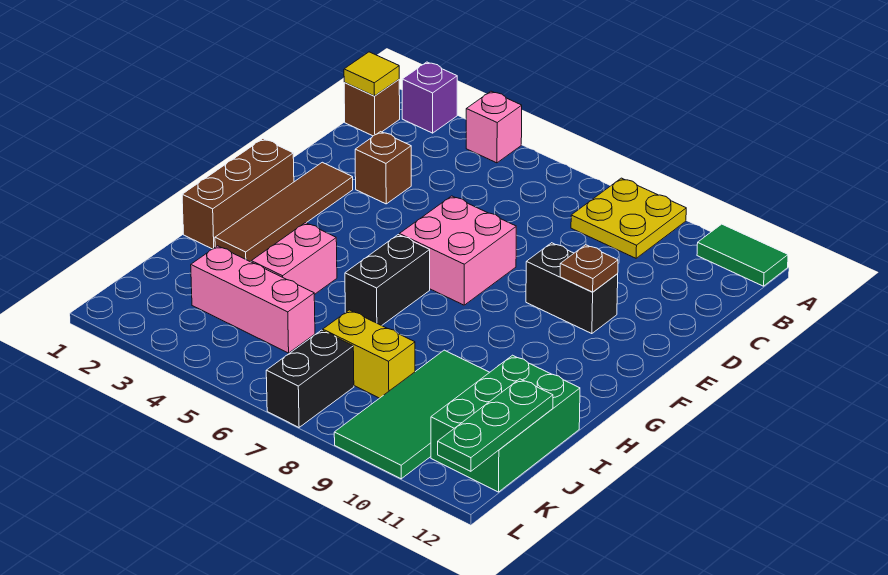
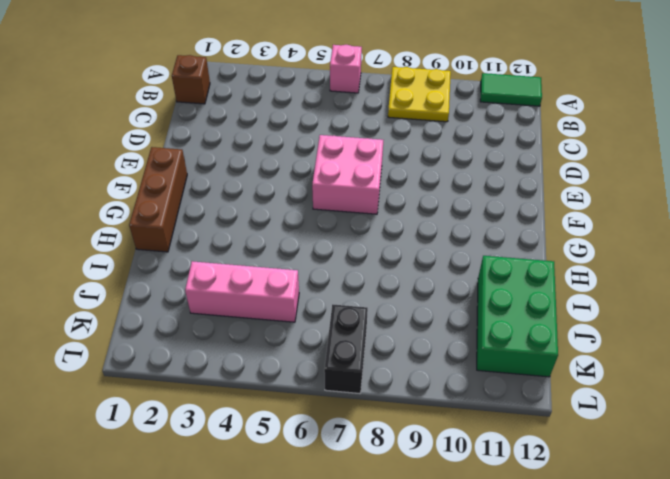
pink 1x1 brick [330,45,362,93] -> pink 1x1 brick moved to [466,91,522,163]
none -> purple 1x1 brick [402,62,457,133]
none -> brown 1x1 brick [355,132,411,204]
none -> brown 1x4 tile [215,162,353,262]

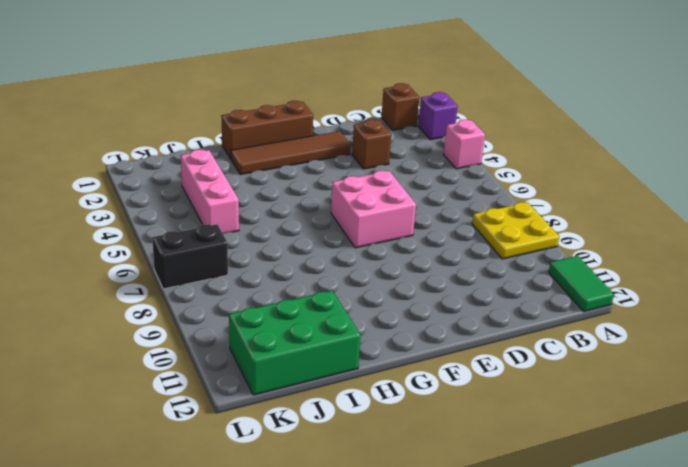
none -> black 1x2 brick [526,243,618,334]
none -> black 1x2 brick [345,235,430,326]
none -> pink 1x2 brick [251,223,337,295]

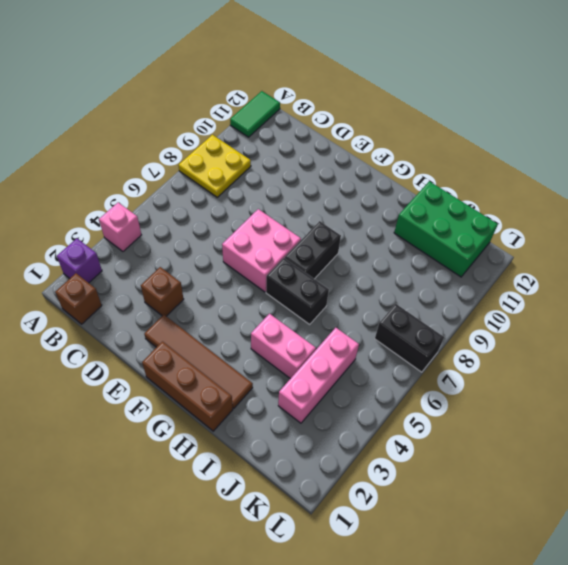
black 1x2 brick [285,221,341,279] -> black 1x2 brick moved to [526,243,618,334]
none -> green 2x4 tile [334,350,490,479]
none -> yellow 1x2 brick [323,310,415,398]
none -> yellow 1x1 tile [344,52,399,96]

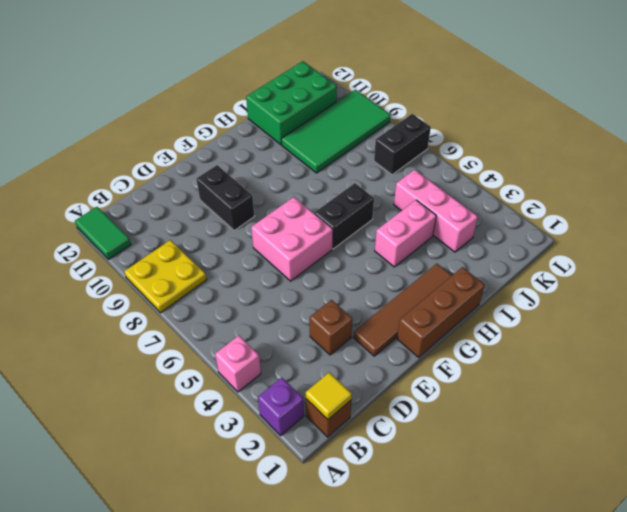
none -> yellow 1x2 brick [323,310,415,398]
none -> brown 1x1 plate [560,245,618,292]
none -> green 1x3 plate [438,379,553,471]

